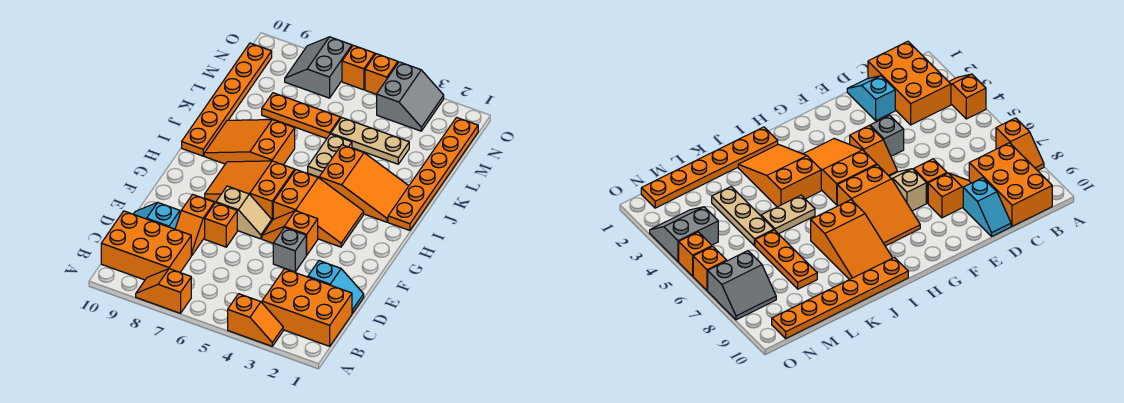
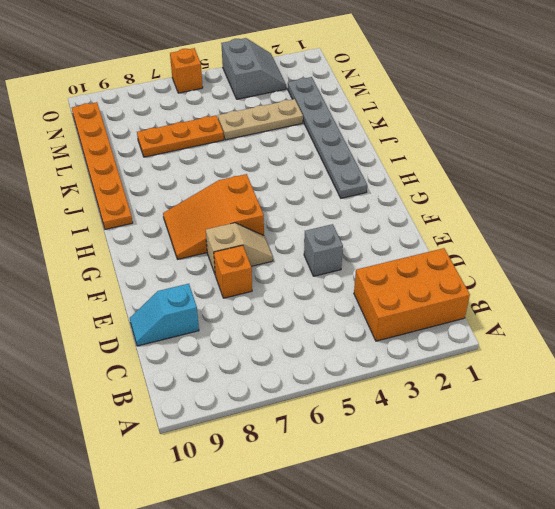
grey 1x6 plate [288,77,367,198] -> orange 2x3 slope [319,145,409,222]
none -> orange 1x2 slope [228,294,283,346]
none -> orange 1x2 slope [136,269,191,313]
none -> orange 2x3 brick [101,211,191,280]

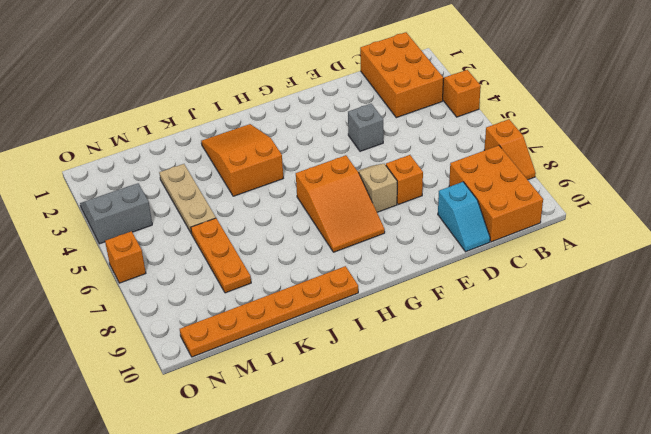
none -> cyan 1x2 slope [308,261,364,313]
none -> orange 1x2 slope [175,194,215,255]
none -> orange 1x2 slope [262,211,318,255]

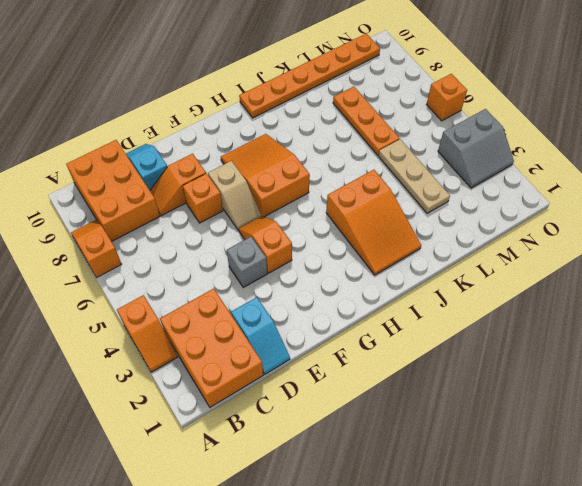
none -> orange 2x3 slope [273,170,364,247]
none -> orange 1x6 plate [388,118,478,230]
none -> orange 2x3 slope [204,120,295,165]

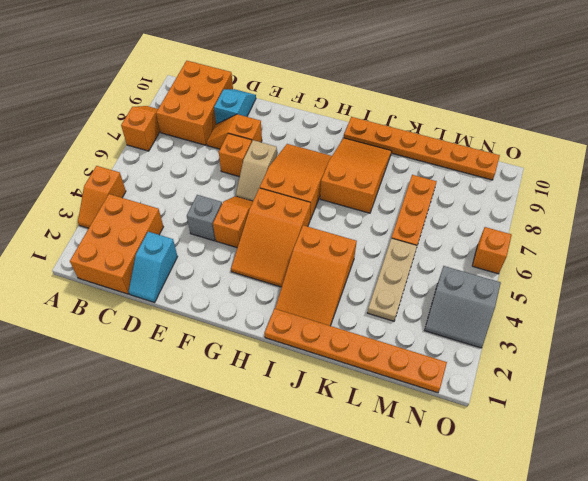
none -> tan 1x2 plate [308,134,352,177]
none -> grey 2x2 slope [285,37,352,98]
none -> orange 1x1 brick [365,54,398,95]

